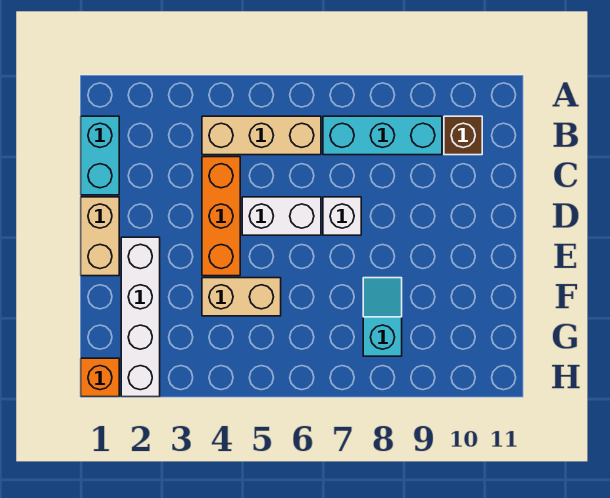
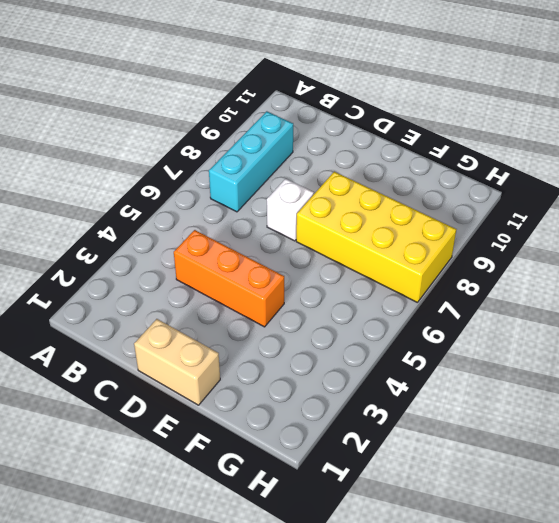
yellow 2x4 brick [296,172,456,303] -> cyan 1x2 slope [363,278,402,356]
none -> cyan 1x2 brick [81,116,119,195]
none -> tan 1x3 brick [202,116,321,155]
none -> brown 1x1 brick [444,116,482,155]

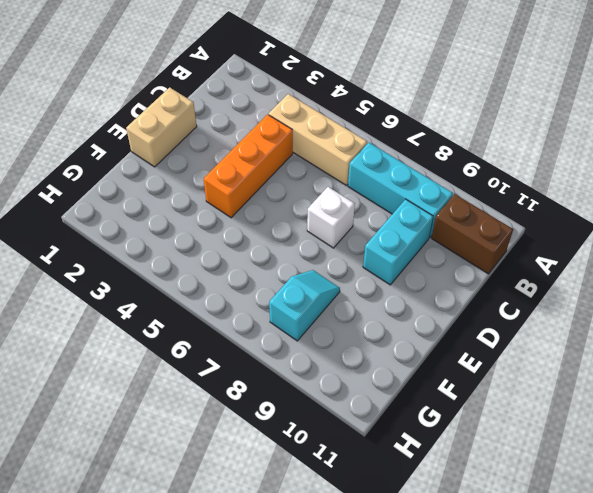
brown 1x2 brick [432,194,513,274] -> brown 1x1 brick [444,116,482,155]
cyan 1x2 brick [363,199,433,285] -> cyan 1x2 brick moved to [81,116,119,195]
none -> white 1x2 brick [242,197,321,235]
none -> white 1x4 brick [121,237,160,397]
none -> tan 1x2 brick [202,278,281,316]

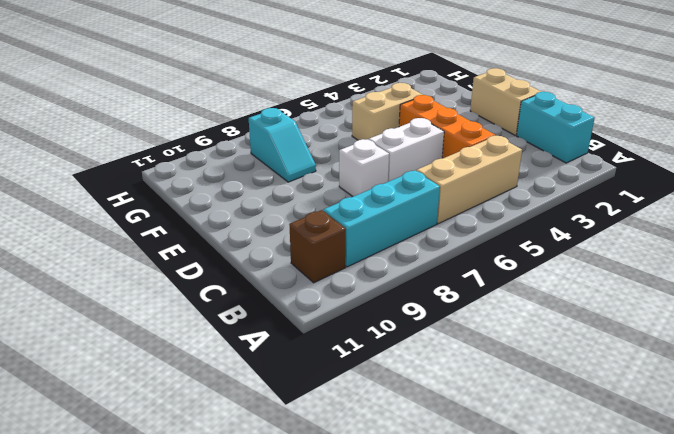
none -> white 1x4 brick [121,237,160,397]
none -> orange 1x1 brick [81,358,119,397]

